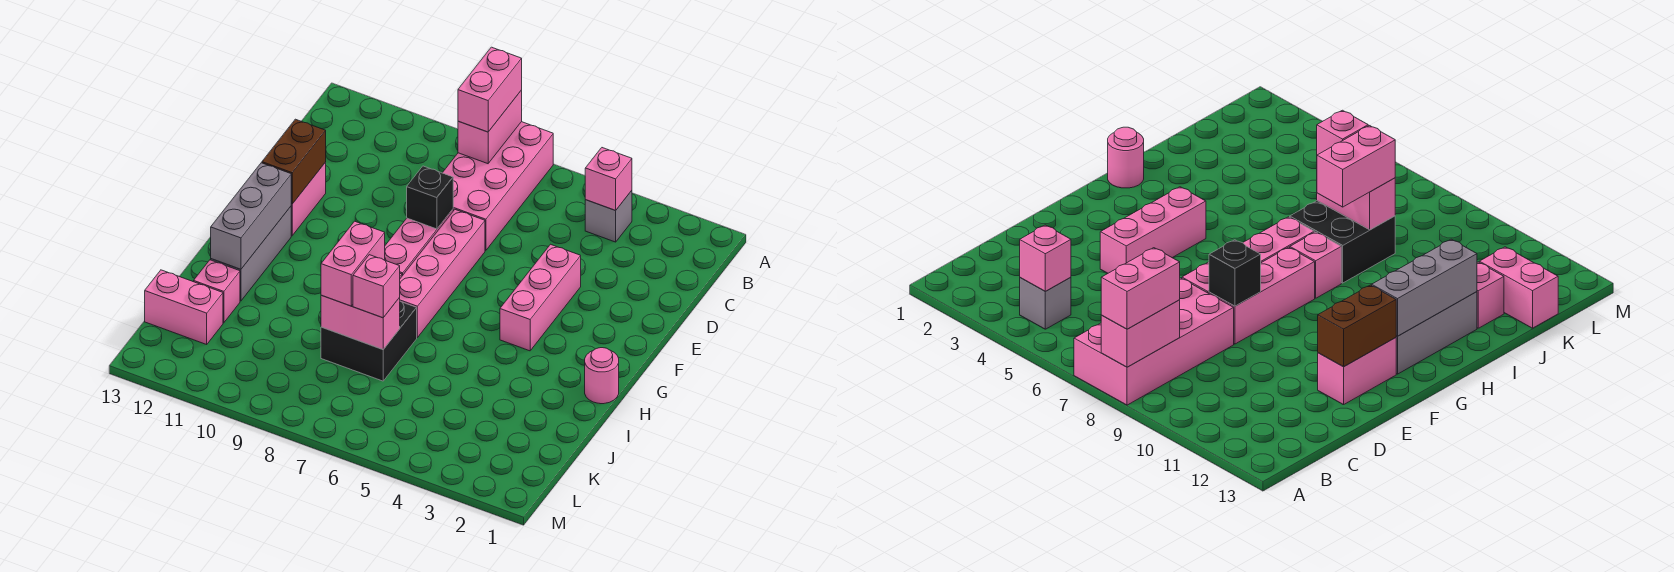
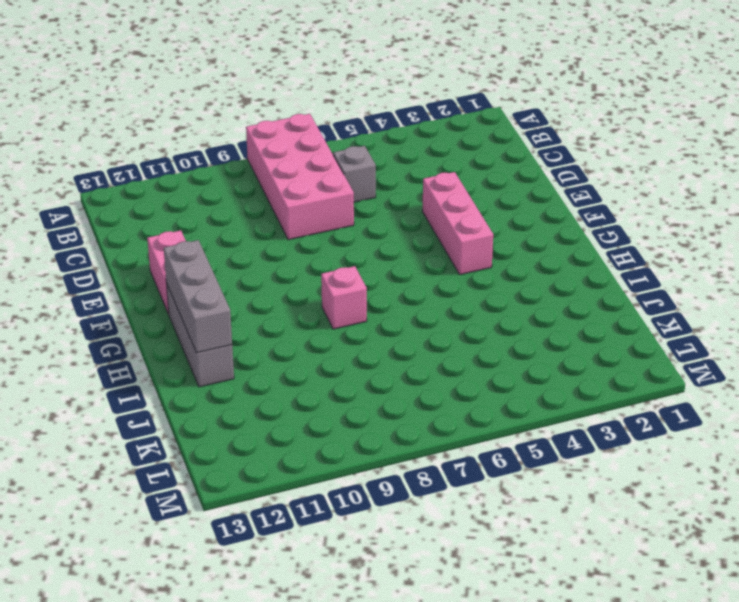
grey 1x1 brick [333,146,376,202] -> grey 1x1 brick moved to [585,191,632,242]
none -> pink 1x4 brick [399,210,485,337]
none -> pink 1x3 brick [385,209,453,276]
none -> pink 1x1 round brick [585,348,619,404]

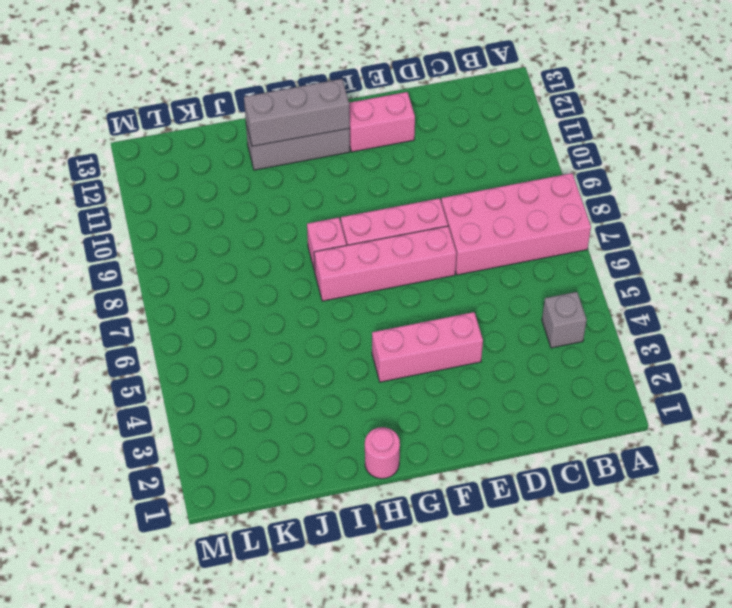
none -> black 2x2 brick [321,301,417,381]
none -> pink 1x1 brick [194,260,240,323]
none -> pink 1x2 brick [145,270,223,344]

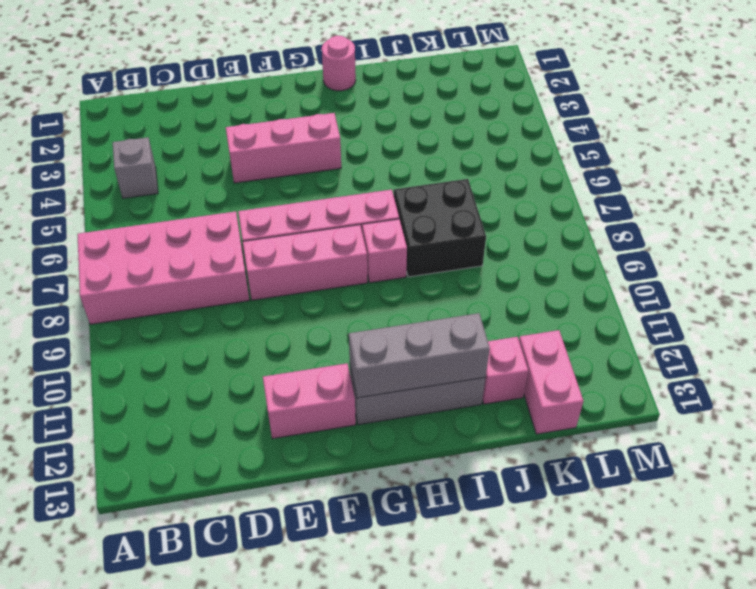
none -> pink 1x2 brick [458,90,522,164]
none -> pink 1x1 brick [585,148,632,210]
none -> black 1x1 brick [407,166,453,229]

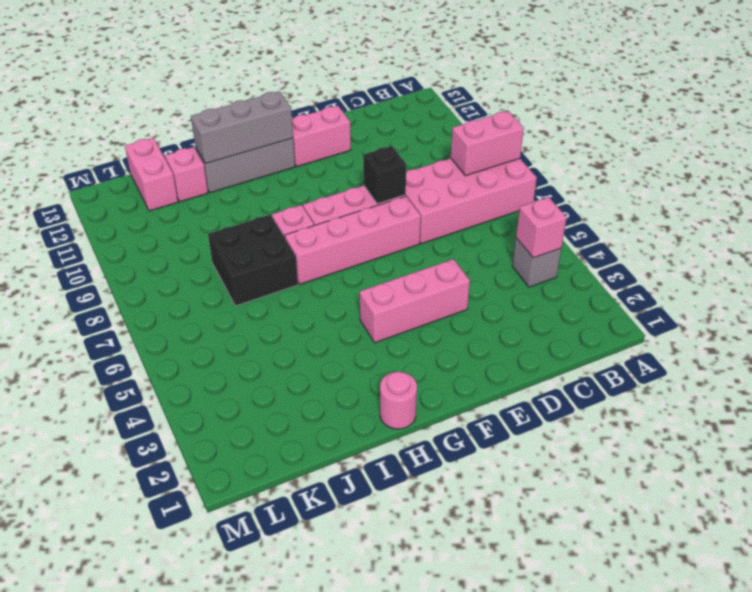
none -> brown 1x2 brick [262,119,326,204]
none -> pink 1x2 brick [321,295,400,349]
none -> pink 1x2 brick [458,47,522,132]

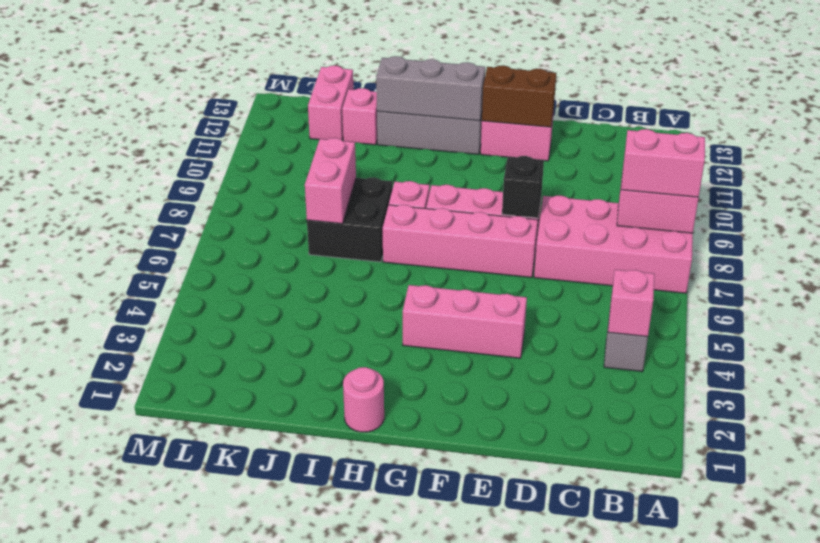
none -> pink 1x2 brick [321,221,385,306]
none -> pink 1x1 brick [353,255,400,318]

